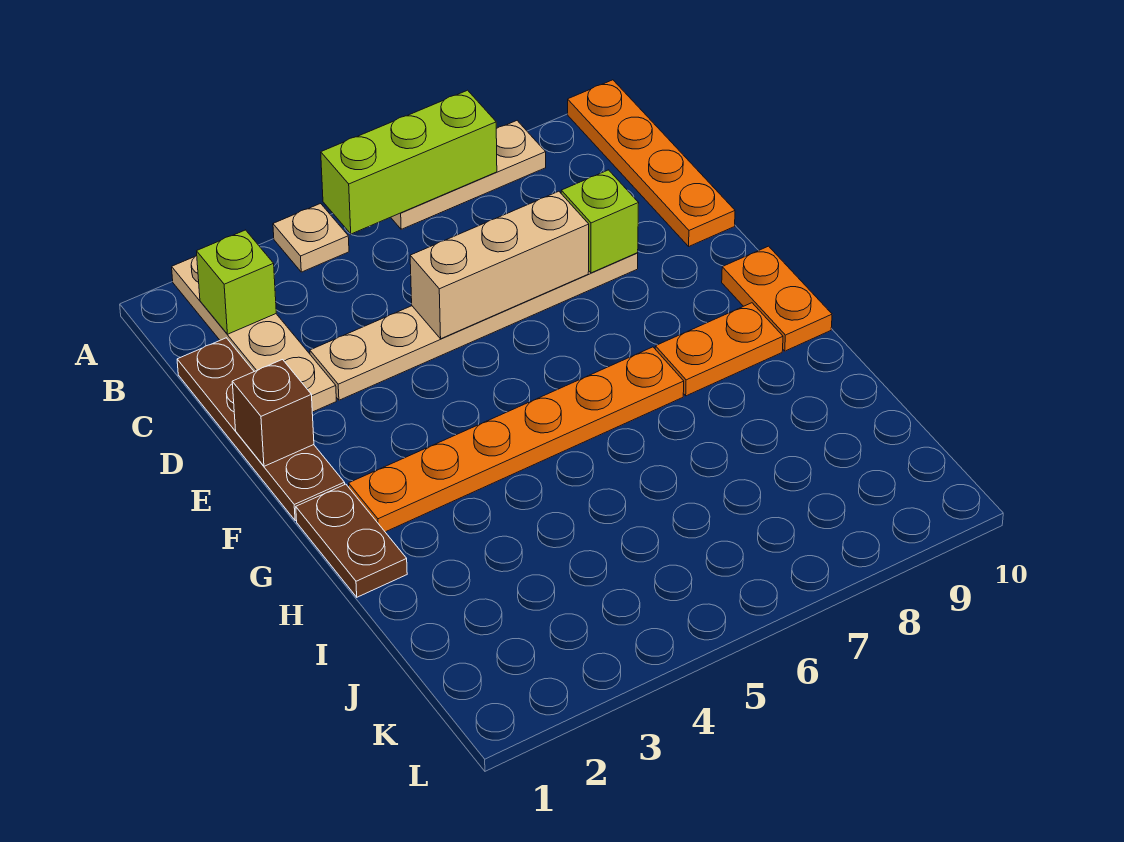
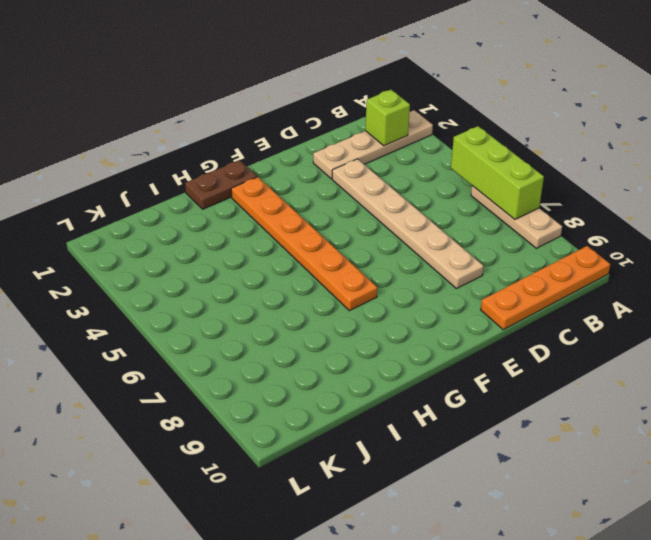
none -> tan 1x1 plate [273,204,349,272]
none -> brown 1x4 plate [177,338,345,521]
none -> orange 1x2 plate [722,246,832,351]

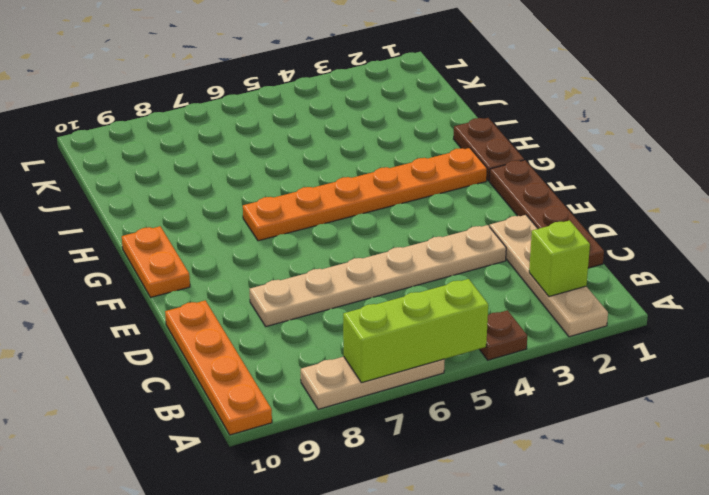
brown 1x1 plate [479,310,527,360] -> tan 1x1 plate [273,204,349,272]
none -> orange 1x2 plate [655,303,783,396]
none -> tan 1x3 brick [410,191,589,339]
none -> lime 1x1 brick [561,170,639,273]

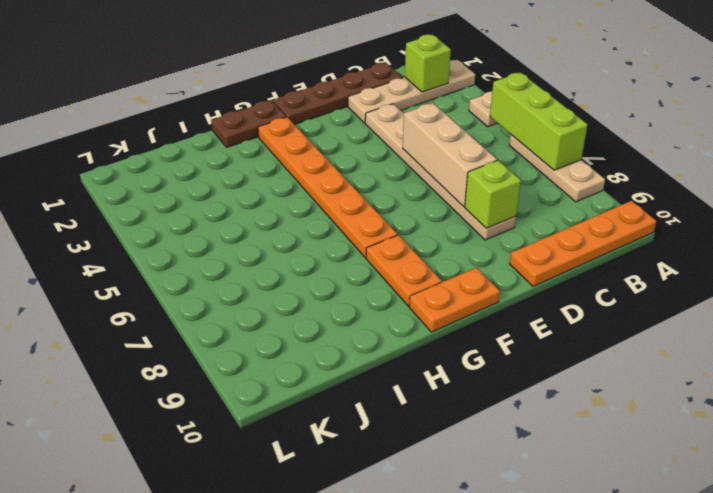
none -> brown 1x1 brick [232,360,314,466]

